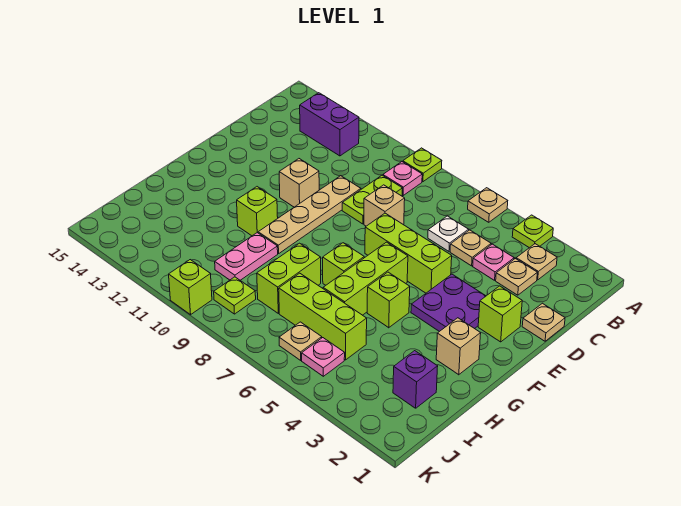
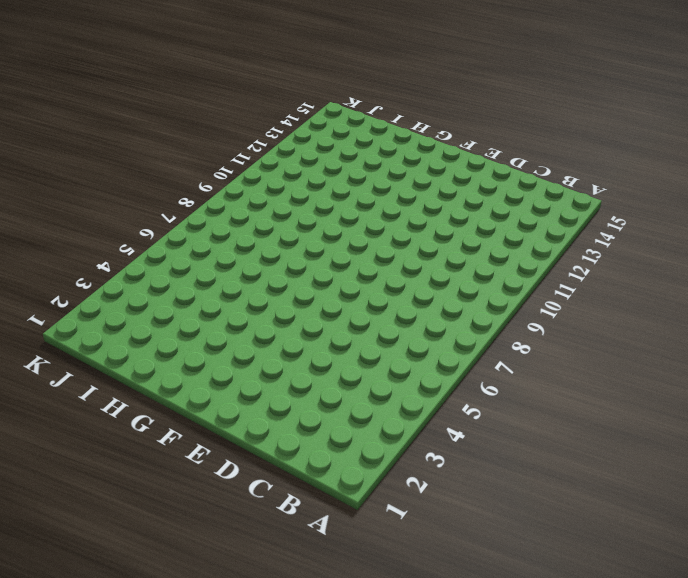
none -> lime 1x1 plate [512,215,553,248]
none -> tan 1x1 plate [468,188,508,222]
none -> lime 1x1 plate [403,148,442,182]
none -> tan 1x1 plate [516,244,557,280]

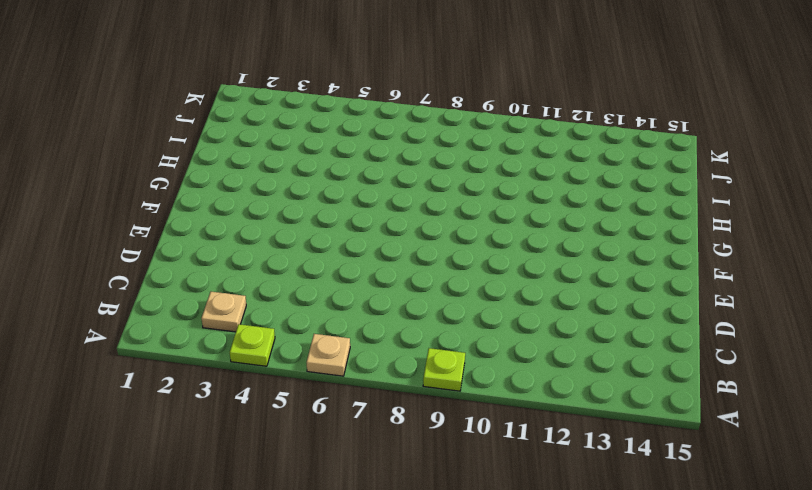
none -> pink 1x1 plate [383,162,422,195]
none -> purple 1x2 brick [300,93,359,156]
none -> tan 1x1 plate [496,259,537,295]
none -> pink 1x1 plate [473,244,514,280]

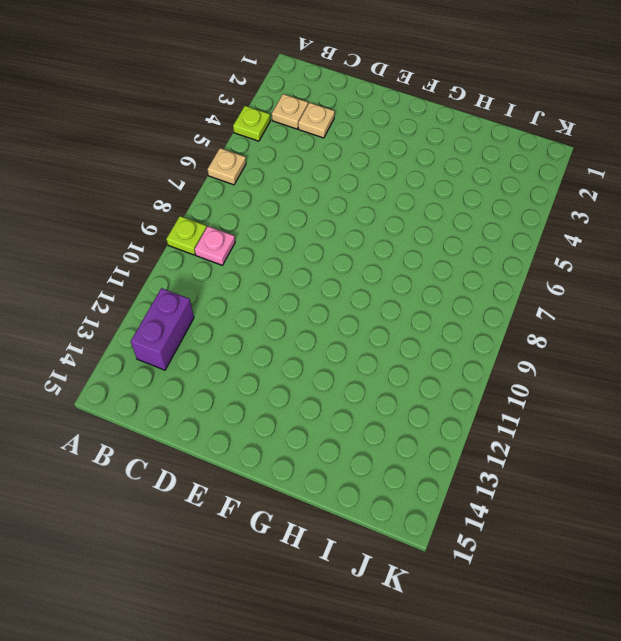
none -> pink 1x1 plate [473,244,514,280]
none -> tan 1x1 plate [450,230,491,266]
none -> white 1x1 plate [428,216,469,251]
none -> lime 1x2 plate [342,175,402,224]

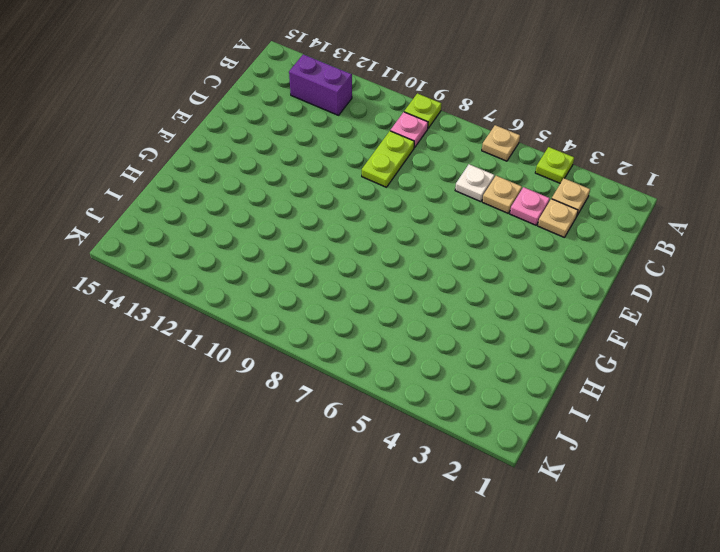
none -> tan 1x1 plate [522,303,565,341]
none -> tan 1x1 brick [364,185,405,226]
none -> tan 1x4 plate [258,176,361,254]
none -> lime 1x1 brick [478,286,522,342]

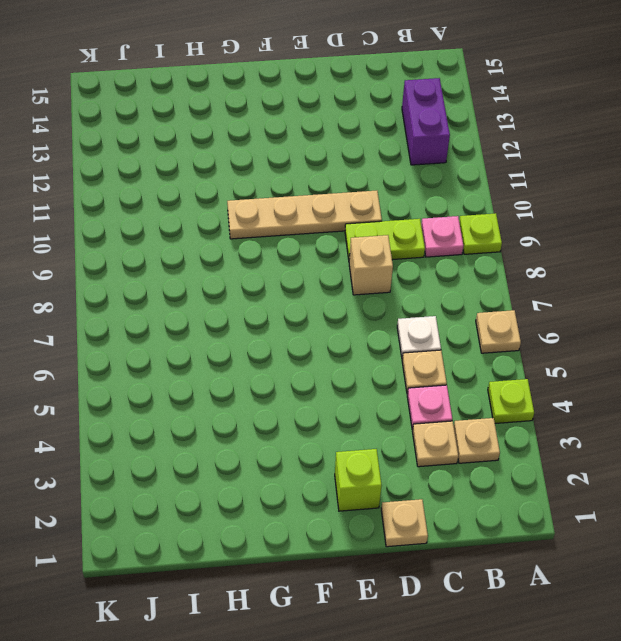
none -> purple 2x2 plate [411,274,486,332]
none -> lime 1x3 brick [365,213,452,293]
none -> tan 1x1 brick [279,159,319,207]
none -> lime 1x3 brick [323,242,408,315]

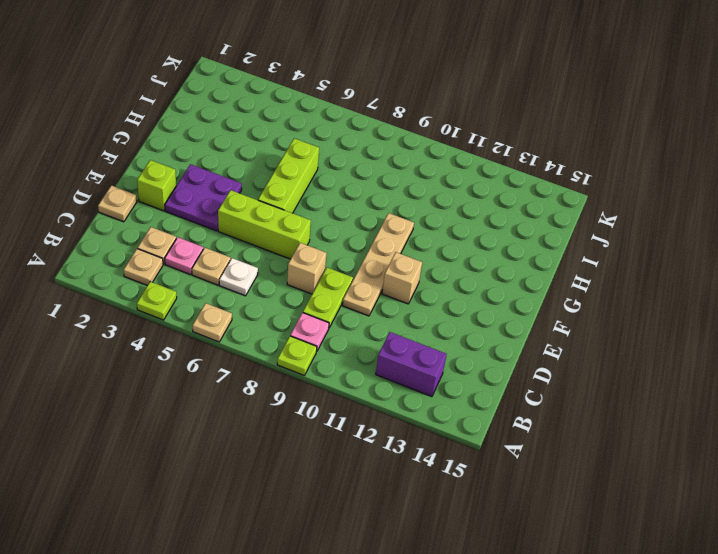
none -> tan 1x1 brick [436,318,481,375]
none -> lime 1x1 brick [367,272,410,328]
none -> lime 1x1 brick [323,243,364,285]
none -> lime 1x1 brick [237,187,278,236]

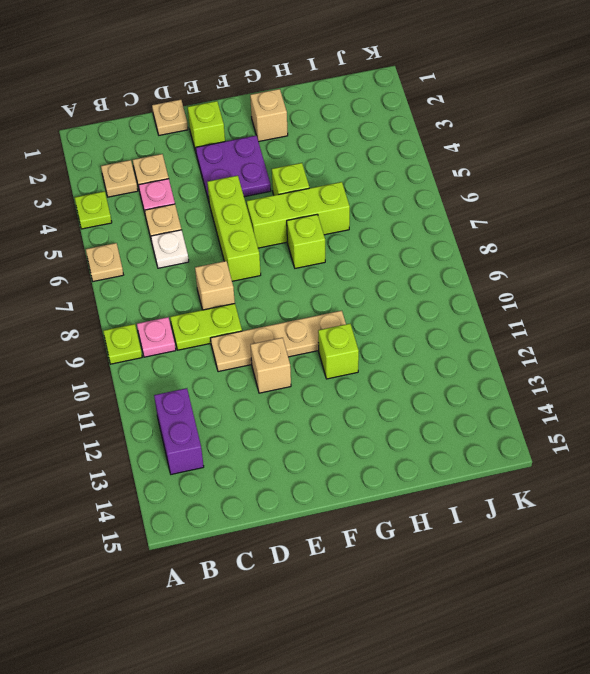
none -> lime 1x2 brick [257,243,321,313]
none -> pink 1x2 plate [215,233,278,280]
none -> purple 1x1 brick [393,351,438,408]
none -> lime 1x3 brick [279,273,367,360]

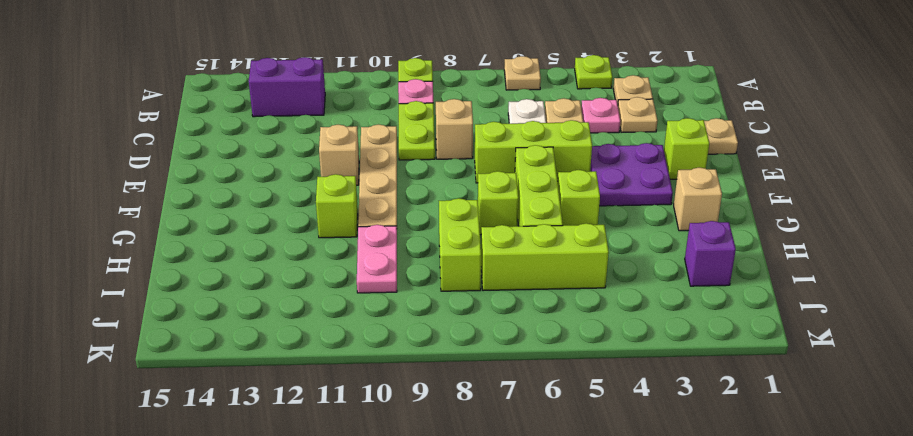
none -> pink 1x1 plate [302,338,345,376]
none -> tan 1x1 plate [279,322,322,360]
none -> lime 1x1 plate [214,277,256,314]
none -> lime 1x1 brick [169,260,212,315]

